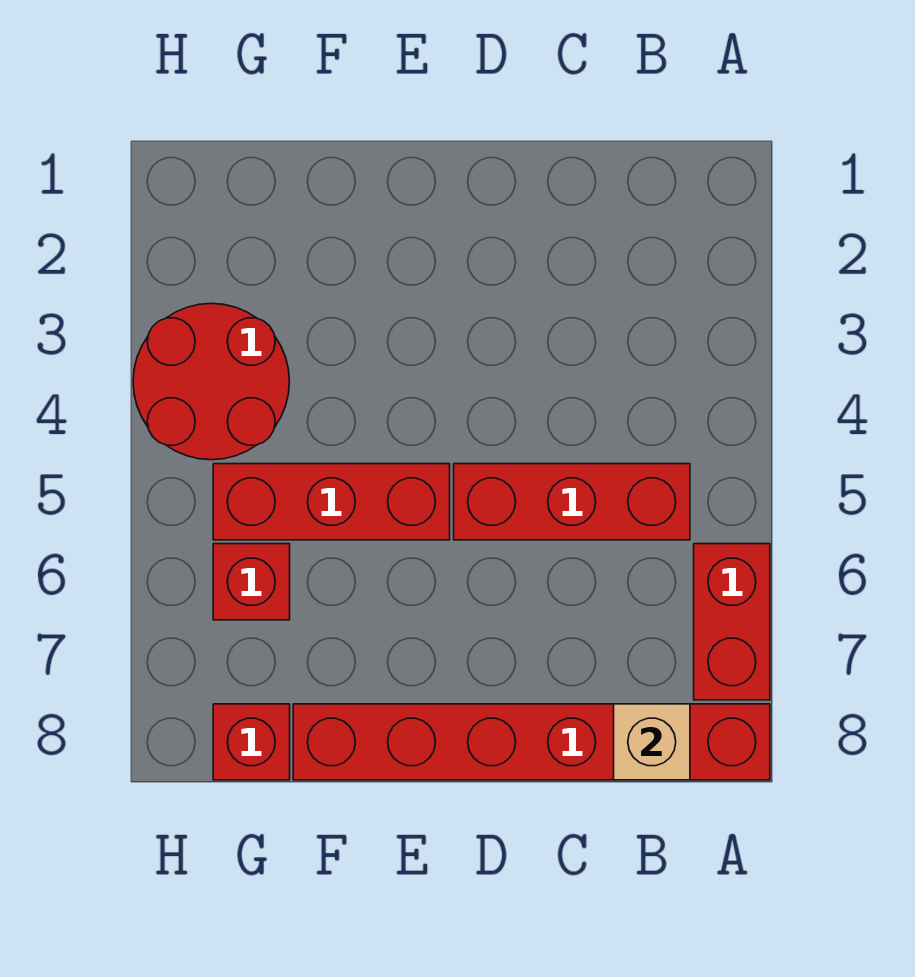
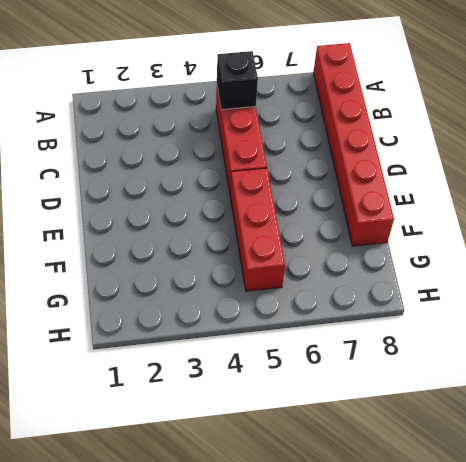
black 1x1 brick [217,51,258,110] -> none
none -> red 1x2 brick [694,544,770,700]
none -> red 2x2 round brick [133,303,289,460]

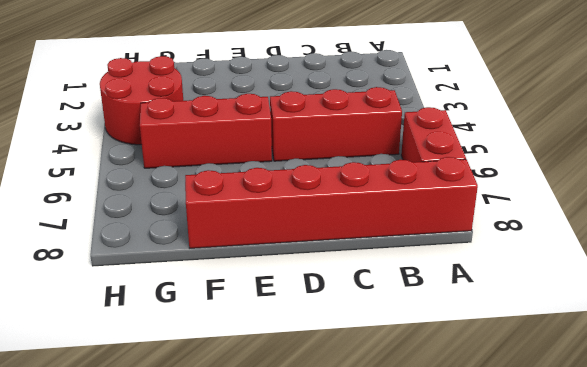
none -> red 1x1 brick [213,544,290,620]
none -> red 1x1 brick [213,704,290,780]

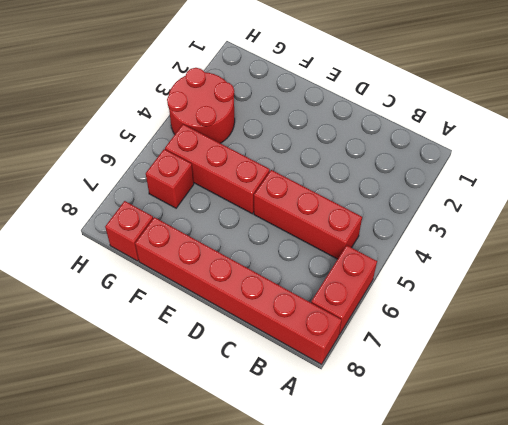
none -> tan 1x1 brick [614,704,690,780]

